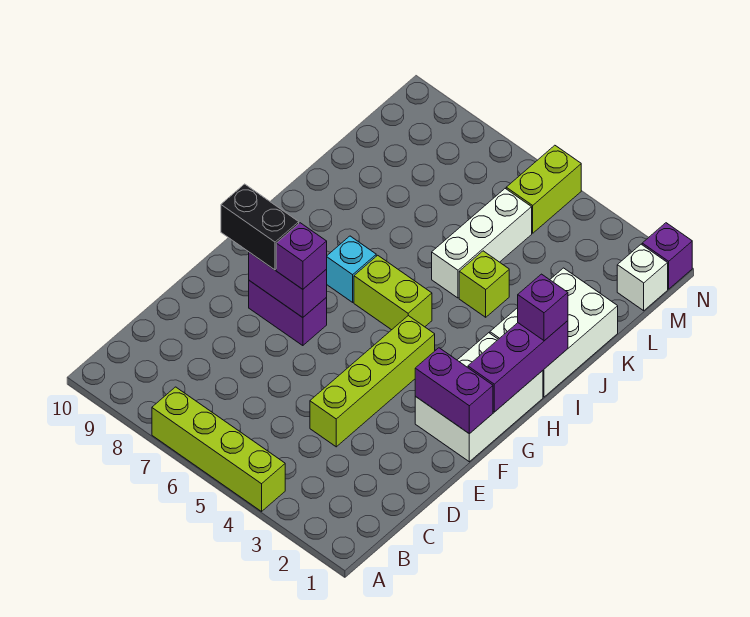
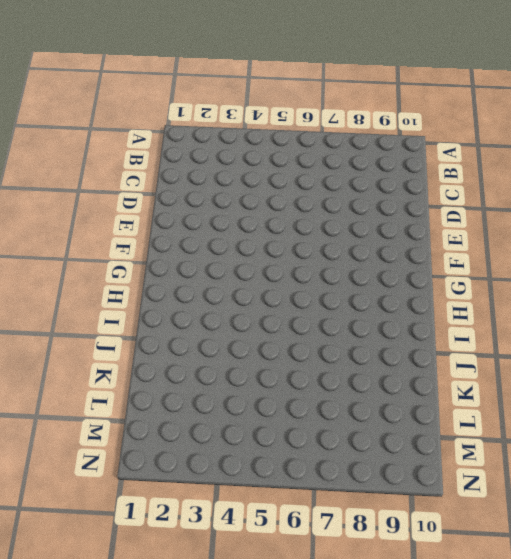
none -> lime 1x4 brick [152,387,285,511]
none -> lime 1x4 brick [310,316,435,447]
none -> white 2x3 brick [415,333,543,462]

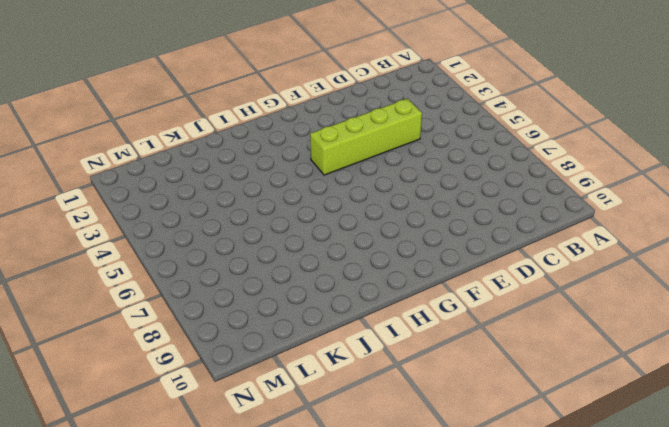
none -> lime 1x4 brick [152,387,285,511]
none -> white 2x3 brick [415,333,543,462]
none -> purple 1x2 brick [249,281,327,346]

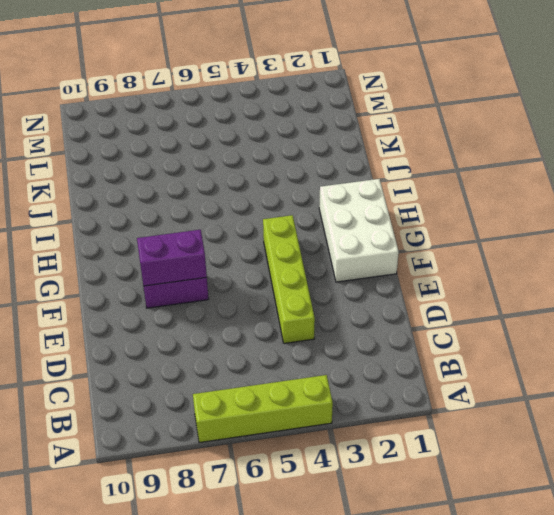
none -> lime 1x2 brick [354,255,432,330]
none -> cyan 1x1 brick [326,236,376,302]
none -> white 2x3 brick [490,268,618,397]

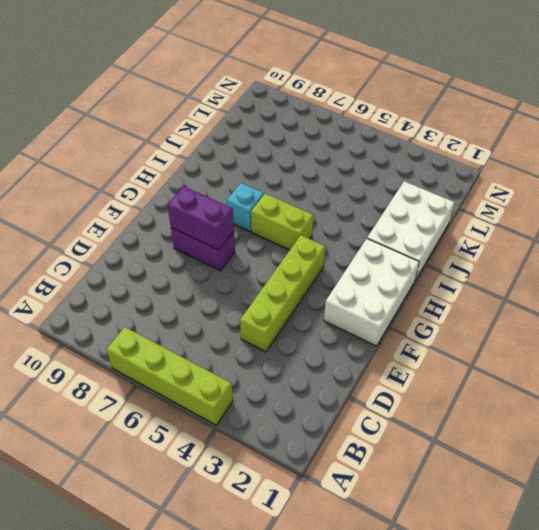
none -> lime 1x1 brick [459,251,509,317]
none -> white 1x3 brick [432,189,532,298]
none -> white 1x1 brick [617,244,668,311]

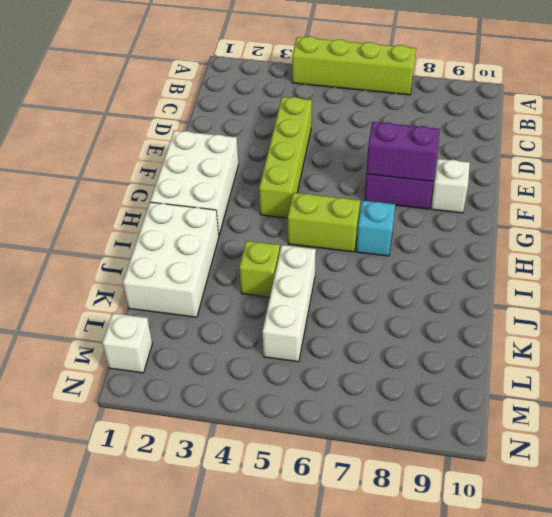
white 1x1 brick [431,159,470,213] -> none
none -> lime 1x2 brick [506,145,581,233]
none -> purple 1x1 brick [642,223,692,289]
none -> purple 1x2 brick [415,348,493,434]

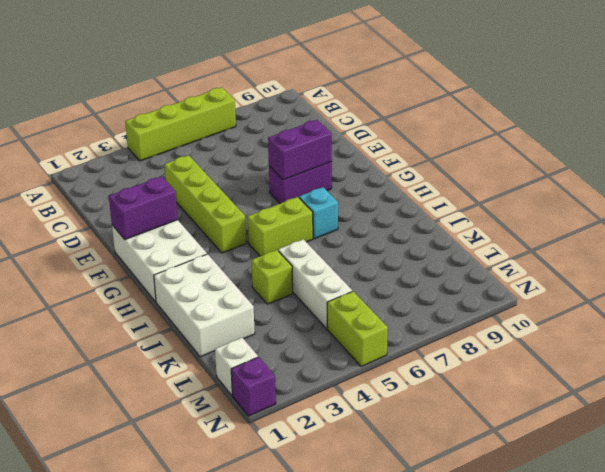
none -> purple 1x3 brick [468,321,568,412]
none -> purple 1x1 brick [276,223,327,289]
none -> black 1x2 brick [221,184,299,270]

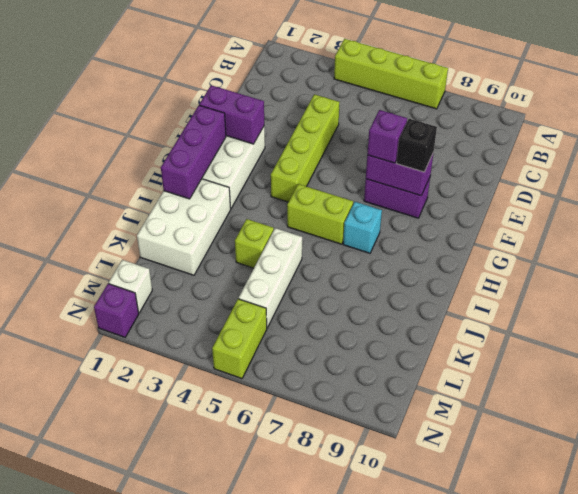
black 1x1 brick [396,119,437,172] -> black 1x2 brick [221,184,299,270]
none -> purple 1x1 brick [518,274,568,341]

